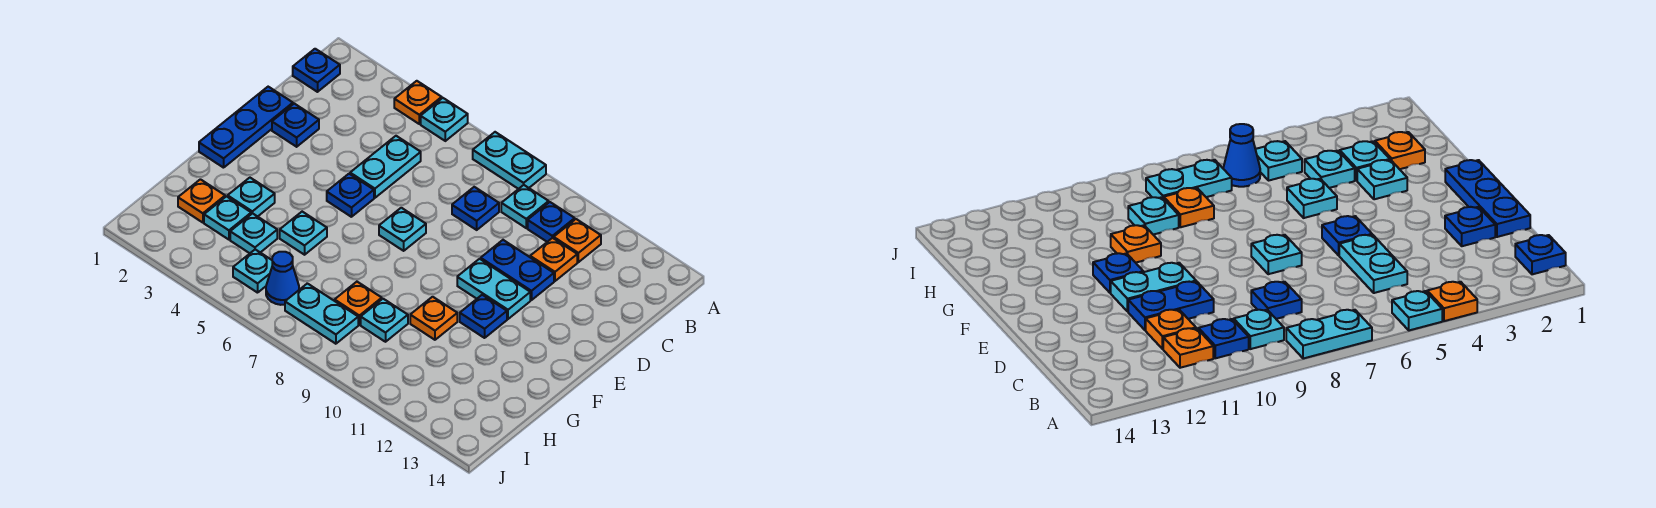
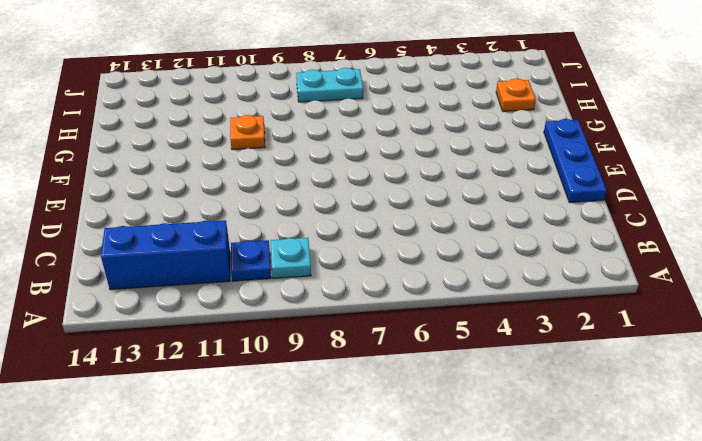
blue 1x3 brick [101,220,230,290] -> orange 1x1 plate [554,219,601,262]
none -> orange 1x1 plate [394,81,442,124]
none -> cyan 1x1 plate [421,98,468,141]
none -> cyan 1x2 plate [473,132,546,189]

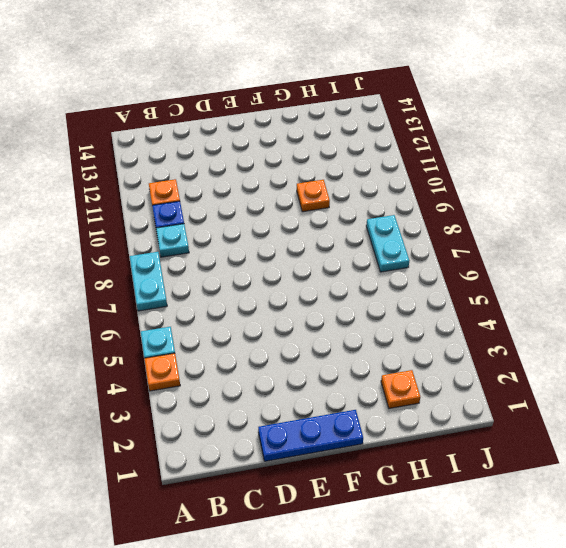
none -> blue 1x1 plate [293,49,340,92]
none -> cyan 1x2 plate [350,136,421,198]
none -> blue 1x1 plate [452,187,499,230]

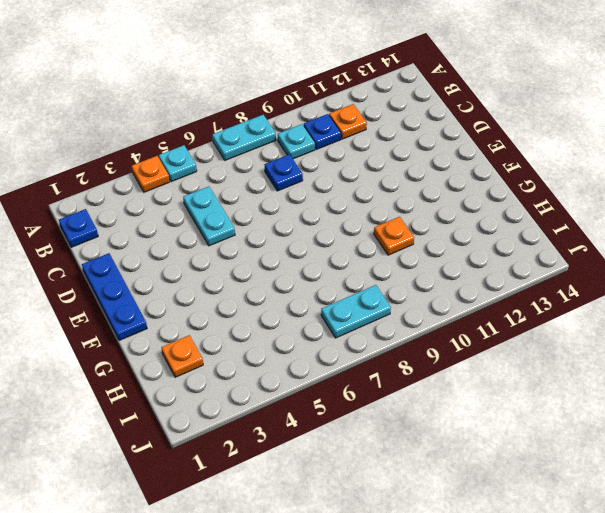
none -> orange 1x1 plate [530,238,577,281]
none -> blue 1x1 plate [272,104,319,147]
none -> blue 1x2 plate [481,240,554,300]

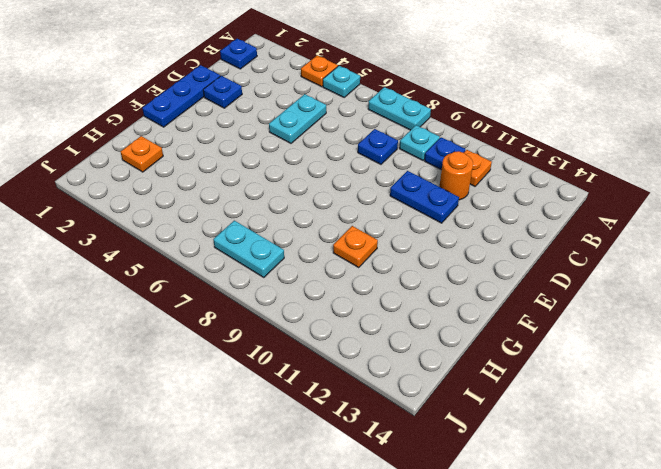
orange 1x1 round brick [439,151,473,200] -> orange 1x1 plate [530,238,577,281]
none -> blue 1x1 plate [327,174,374,217]
none -> cyan 1x1 plate [379,208,426,251]
none -> cyan 1x2 plate [457,259,530,319]

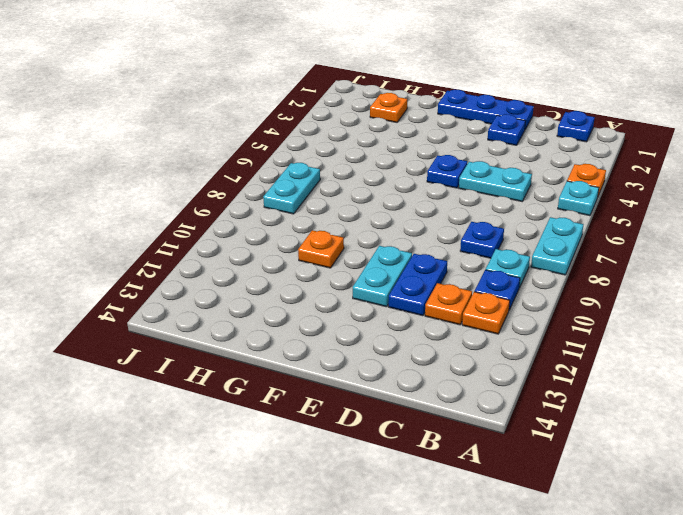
none -> cyan 1x1 plate [379,208,426,251]
none -> blue 1x1 plate [460,295,507,338]
none -> cyan 1x1 plate [228,178,275,216]

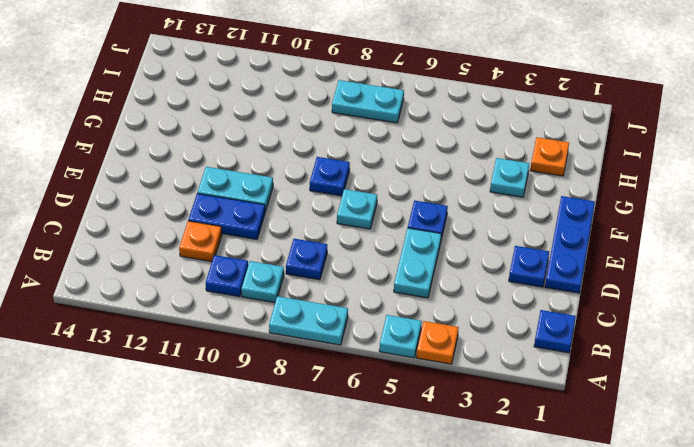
blue 1x1 plate [310,157,350,196] -> blue 1x1 plate moved to [460,295,507,338]
none -> orange 1x1 plate [554,219,601,262]
none -> cyan 1x1 plate [280,212,327,255]
none -> orange 1x1 plate [410,297,457,340]

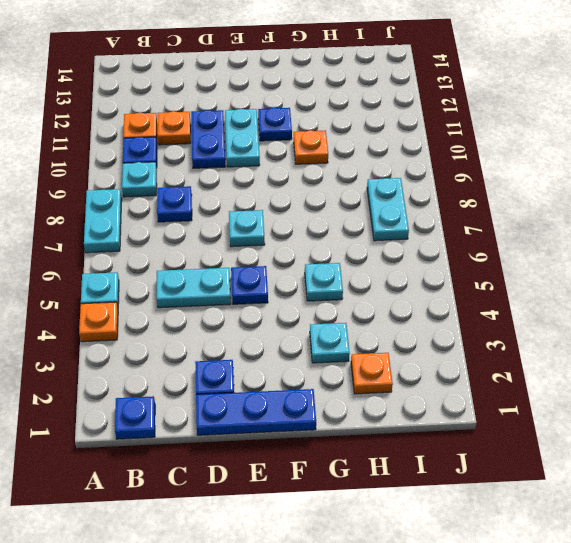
none -> cyan 1x1 plate [204,196,251,240]
none -> cyan 1x1 plate [230,213,277,253]
none -> orange 1x1 plate [335,282,382,325]

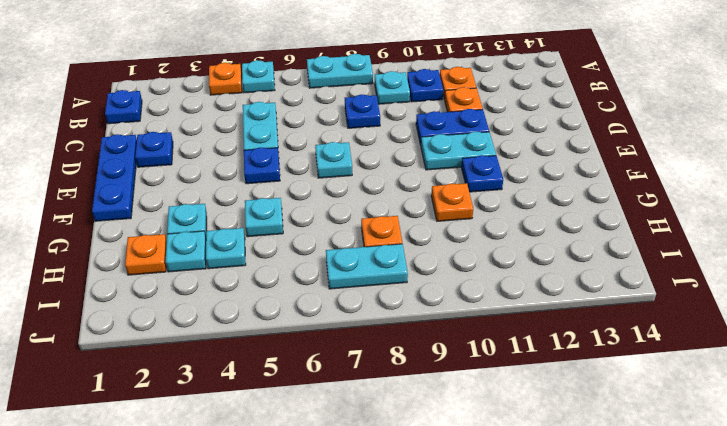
none -> cyan 1x1 plate [361,299,408,342]
none -> cyan 1x1 plate [233,249,272,293]
none -> blue 1x1 cone [266,252,299,305]

